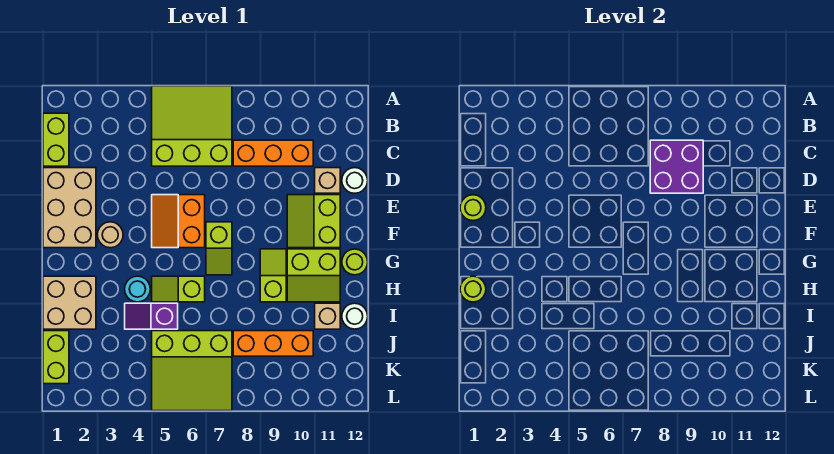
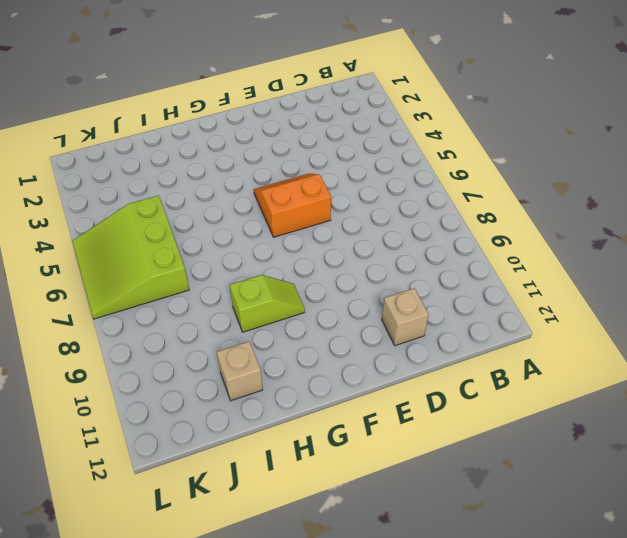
none -> lime 3x3 slope [152,86,232,166]
none -> lime 1x2 brick [43,113,69,166]
none -> orange 1x3 brick [233,140,313,166]

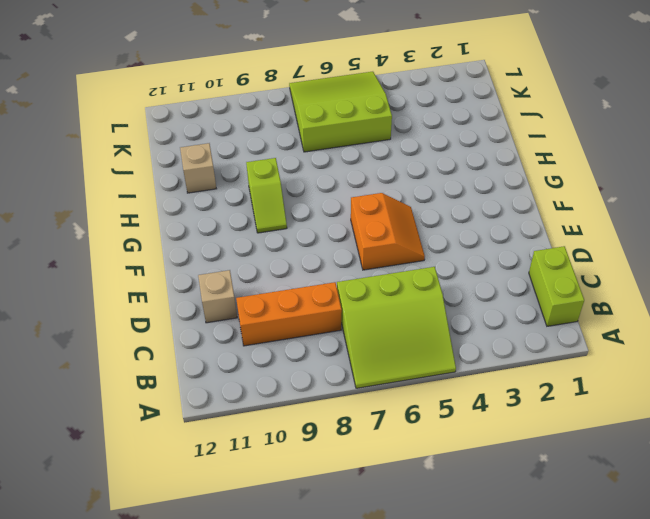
none -> tan 2x3 brick [43,168,96,248]
none -> white 1x1 round brick [342,168,368,193]
none -> lime 2x2 slope [287,195,340,248]

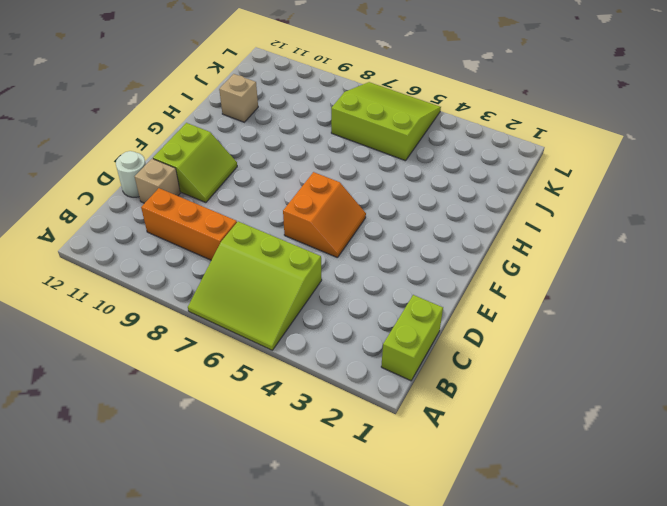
none -> tan 2x3 brick [43,168,96,248]
none -> tan 1x1 round brick [97,222,123,248]
none -> lime 1x2 slope [206,222,232,275]

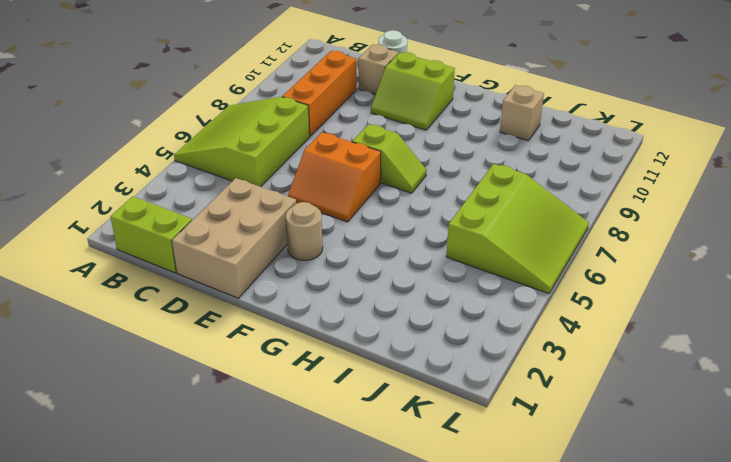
tan 2x3 brick [172,178,296,298] -> tan 2x3 brick turned to [43,168,96,248]
none -> lime 1x2 slope [260,249,286,302]
none -> lime 2x2 slope [287,249,340,302]
none -> lime 1x1 round brick [342,249,368,275]

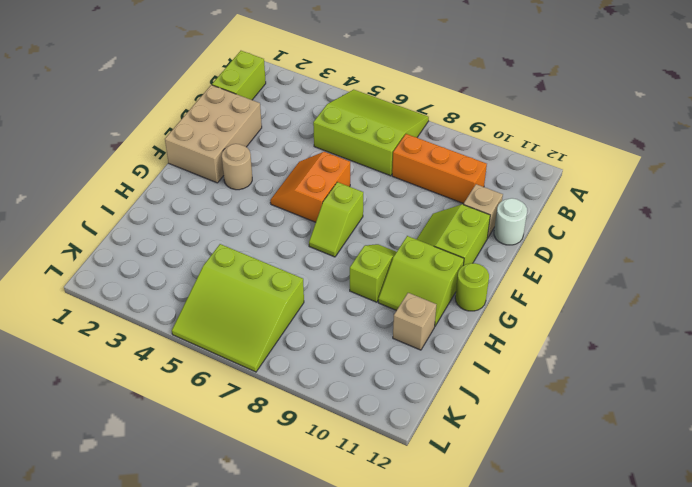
none -> tan 2x2 brick [43,276,96,329]
none -> cyan 1x1 round brick [125,276,150,302]
none -> lime 1x2 slope [152,276,205,302]

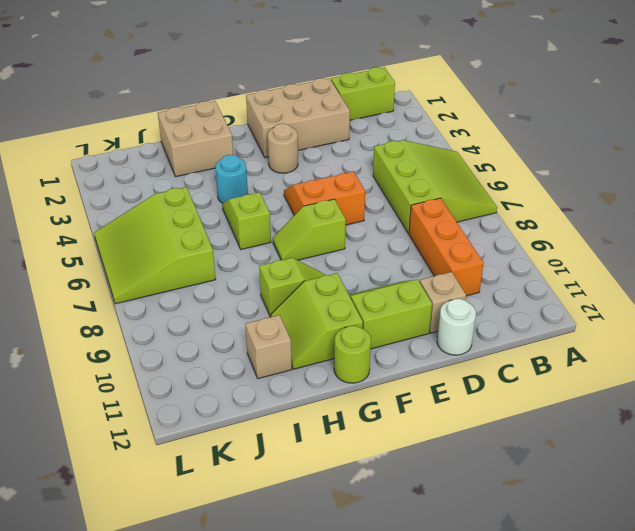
none -> purple 1x2 slope [125,303,178,329]
none -> white 1x1 round brick [342,303,368,329]
none -> lime 1x2 brick [43,331,69,384]

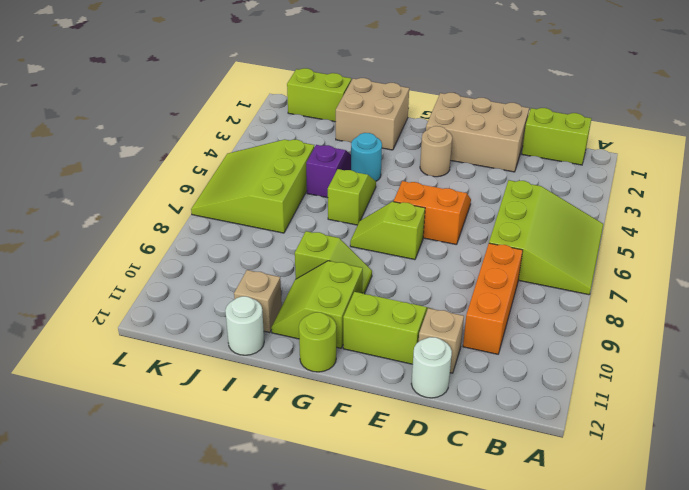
none -> orange 1x3 brick [233,331,313,356]
none -> purple 2x2 brick [650,140,703,193]
none -> lime 1x1 round brick [460,195,486,221]

